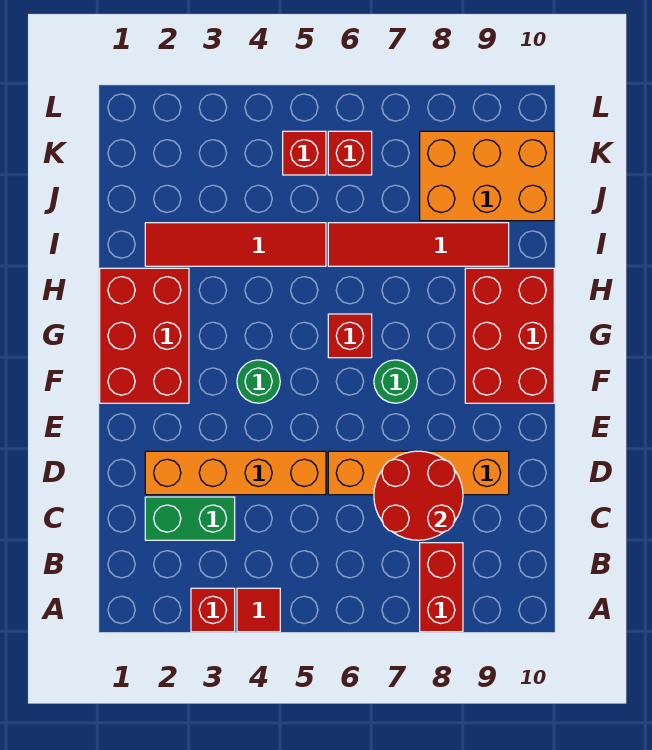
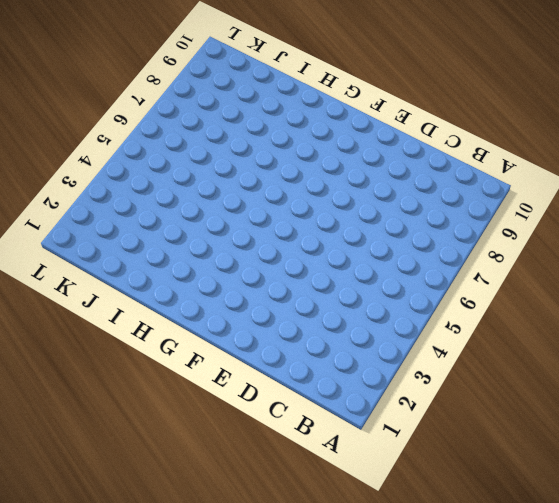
none -> red 1x1 brick [191,588,235,632]
none -> red 1x1 tile [237,588,280,632]
none -> red 1x2 brick [420,543,463,632]

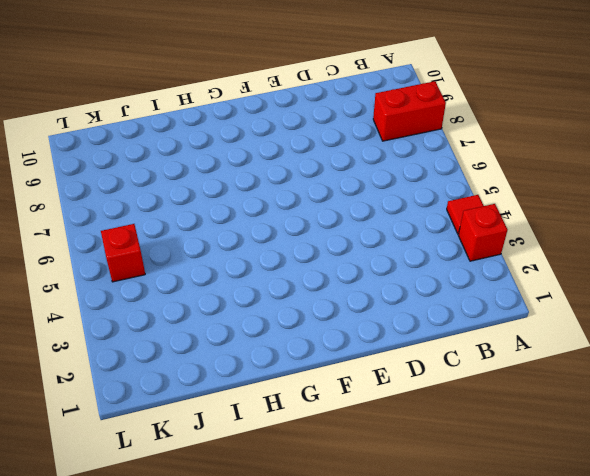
none -> green 1x2 brick [145,497,235,540]
none -> orange 1x4 brick [145,451,326,495]
none -> orange 1x4 brick [328,451,509,495]

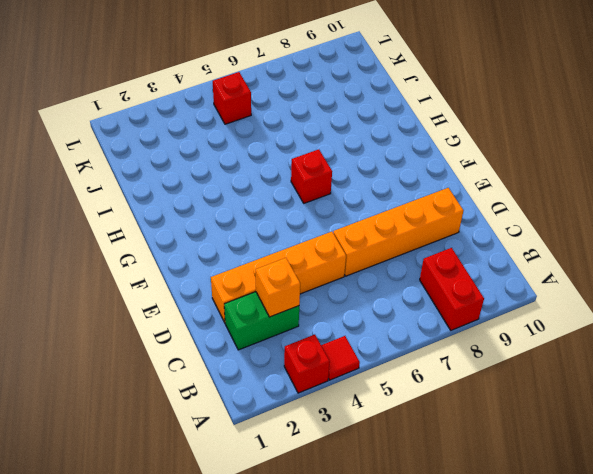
orange 1x1 brick [256,258,300,317] -> none
none -> red 2x3 brick [100,268,189,403]
none -> green 1x1 round brick [237,360,280,403]
none -> green 1x1 round brick [374,360,417,403]

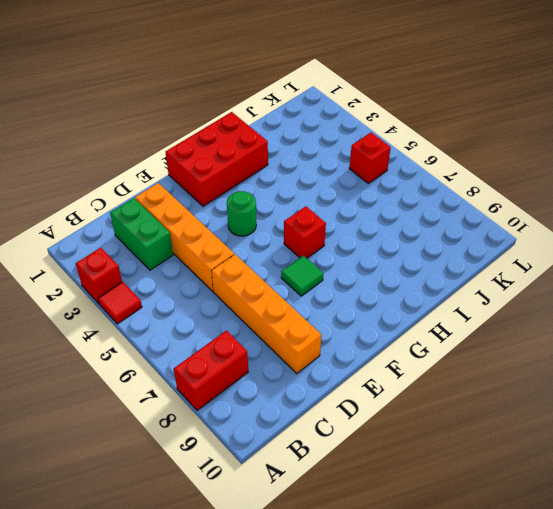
green 1x1 tile [281,255,323,296] -> green 1x1 round brick [374,360,417,403]
none -> red 2x3 brick [465,268,554,403]
none -> red 1x4 tile [145,223,326,266]
none -> red 1x4 tile [328,223,509,266]

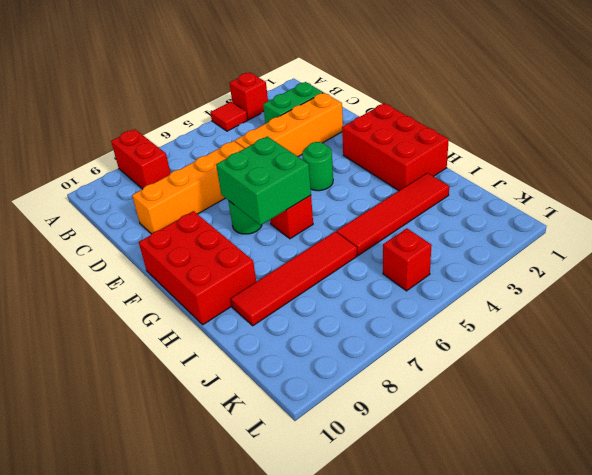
green 2x2 brick [216,136,311,225] -> none
none -> orange 2x3 brick [420,131,554,221]
none -> red 1x1 brick [328,131,372,175]
none -> red 2x2 round brick [374,451,463,540]

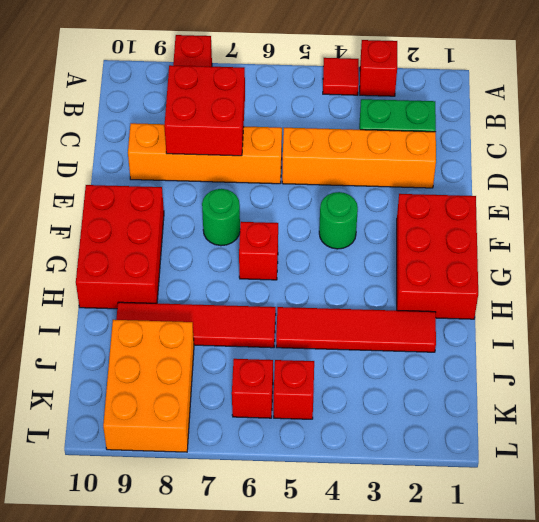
red 2x2 brick [164,65,245,156] -> red 2x2 round brick [374,451,463,540]
orange 2x3 brick [103,320,194,452] -> orange 2x3 brick turned to [420,131,554,221]

